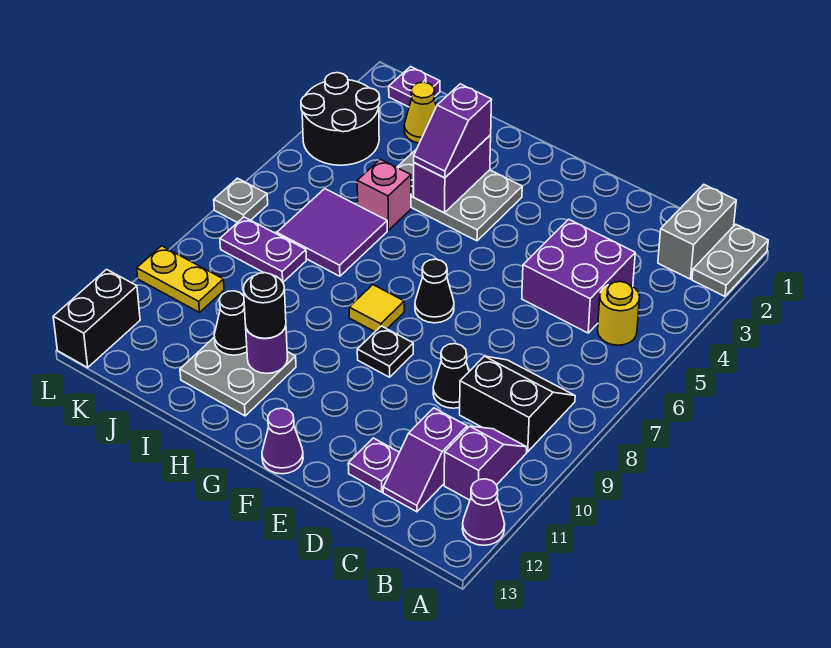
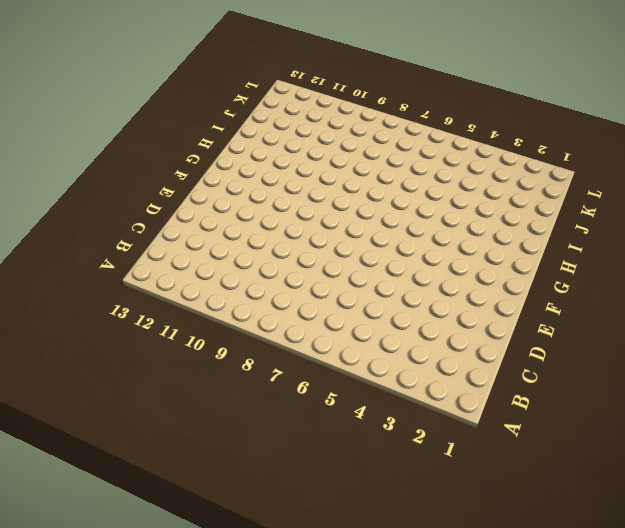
none -> grey 1x2 plate [692,224,768,296]
none -> purple 1x1 cone [462,479,505,545]
none -> grey 1x2 brick [658,184,736,279]
none -> yellow 1x1 round brick [598,282,640,345]

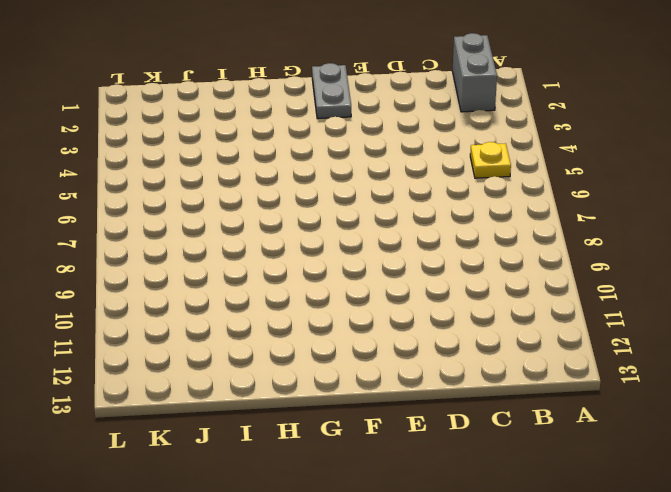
yellow 1x1 plate [470,142,511,178] -> yellow 1x1 round brick [598,282,640,345]
grey 1x2 plate [312,63,351,119] -> grey 1x2 plate moved to [692,224,768,296]
none -> purple 1x1 cone [462,479,505,545]
none -> black 2x2 slope [460,356,575,452]
none -> purple 1x2 slope [444,426,527,500]
none -> purple 2x2 brick [522,219,635,333]

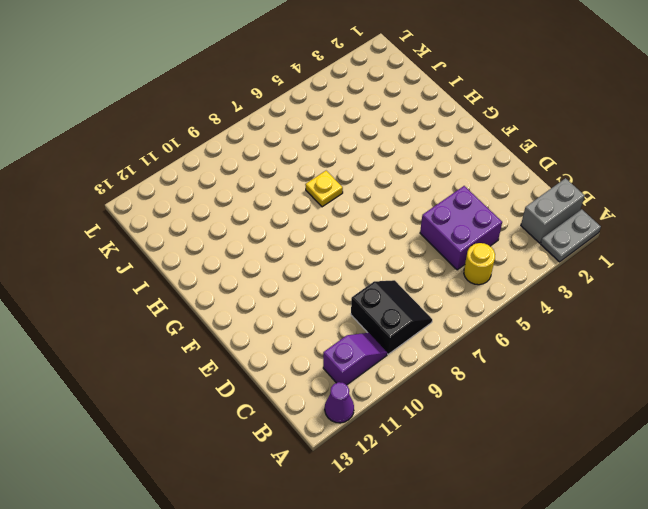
yellow 1x1 plate [305,171,343,207] -> none
none -> purple 1x2 slope [383,408,467,512]
none -> black 1x1 cone [433,344,469,408]
none -> purple 1x1 plate [348,438,400,492]
none -> black 1x1 cone [415,259,454,323]

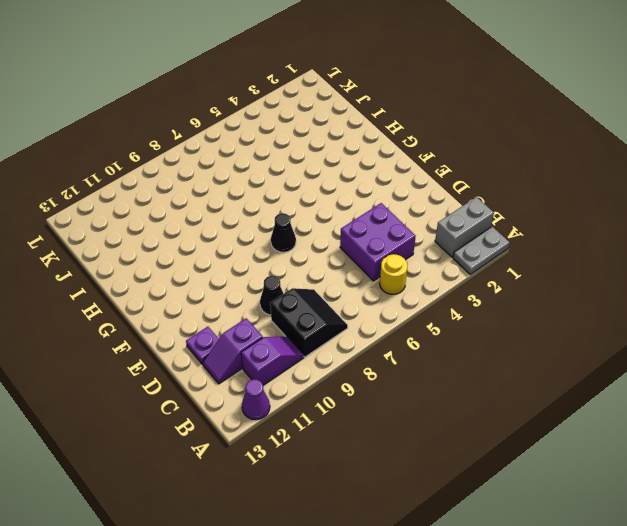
none -> black 1x1 plate [357,326,413,377]
none -> purple 1x1 cone [262,408,303,474]
none -> grey 2x3 plate [397,149,522,241]
none -> yellow 1x1 tile [349,285,404,332]

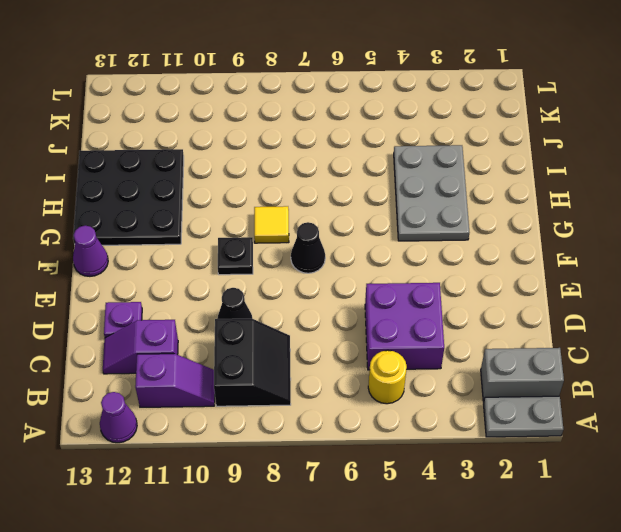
black 3x3 plate [73,149,184,245] -> grey 2x2 plate [180,338,296,416]
none -> pink 1x1 brick [357,159,411,230]
none -> purple 2x2 tile [277,189,387,276]
none -> yellow 1x1 cone [404,82,436,143]
none -> purple 1x2 plate [220,217,306,282]

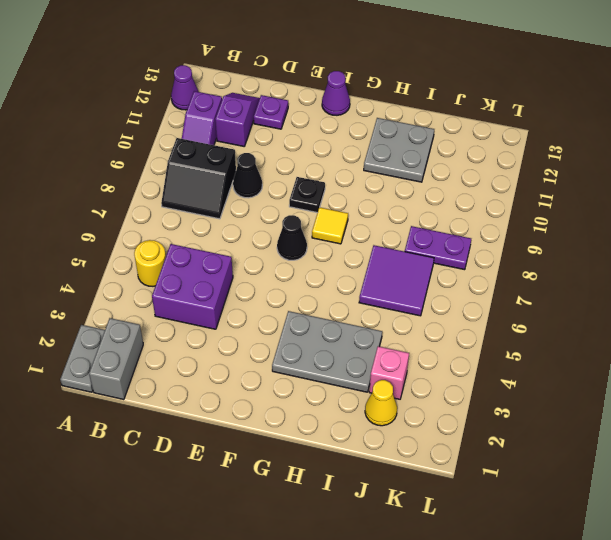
pink 1x1 brick [369,346,409,399] -> pink 1x1 brick moved to [357,159,411,230]
none -> purple 1x1 plate [389,67,440,107]
none -> black 2x2 round brick [301,73,380,165]
none -> yellow 1x2 plate [137,246,224,312]
none -> grey 1x1 plate [214,178,268,223]

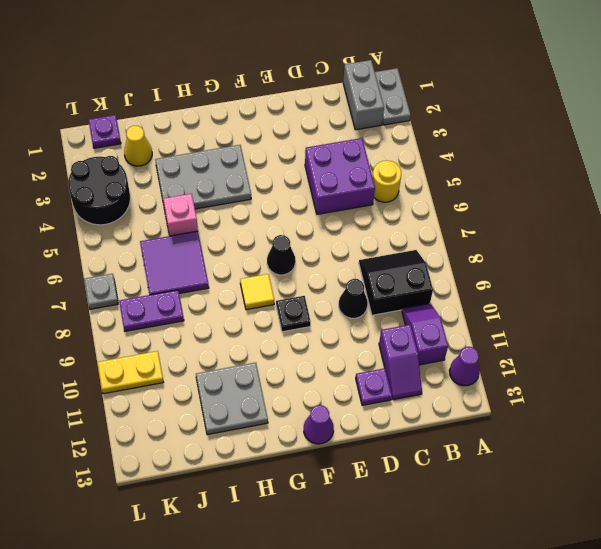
none -> black 1x2 brick [53,269,140,367]
none -> purple 1x2 brick [414,135,491,213]
none -> purple 1x1 round brick [246,326,288,373]
none -> black 1x1 cone [214,291,247,355]

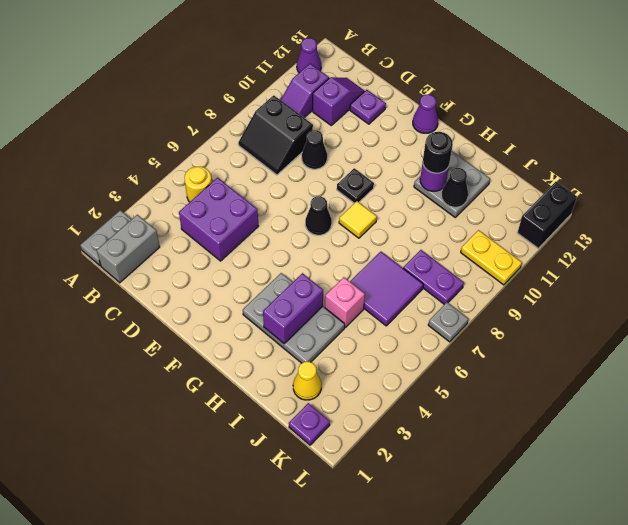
none -> black 2x2 round brick [301,73,380,165]
none -> purple 1x2 slope [414,84,492,178]

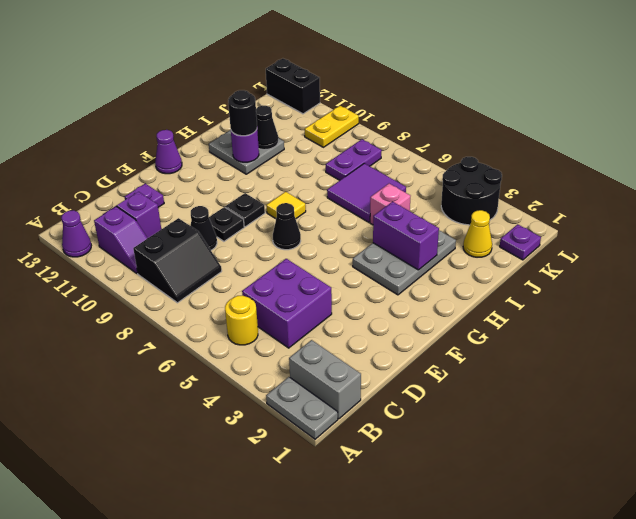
black 1x1 plate [209,207,244,241] -> none
none -> grey 1x1 plate [214,178,268,223]
none -> purple 1x2 slope [414,84,492,178]

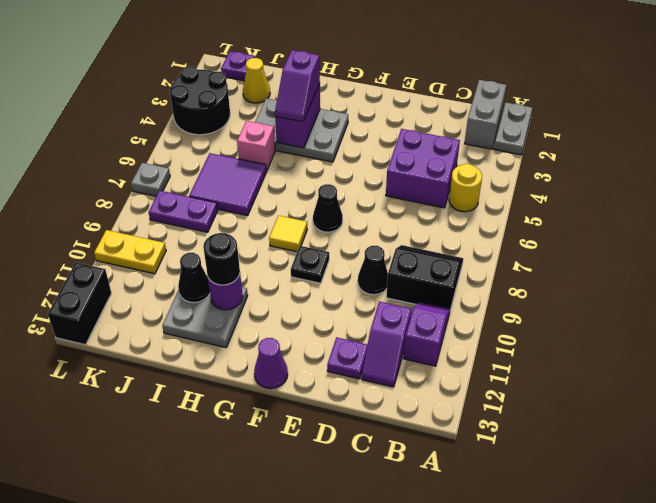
none -> purple 1x1 cone [462,479,505,545]

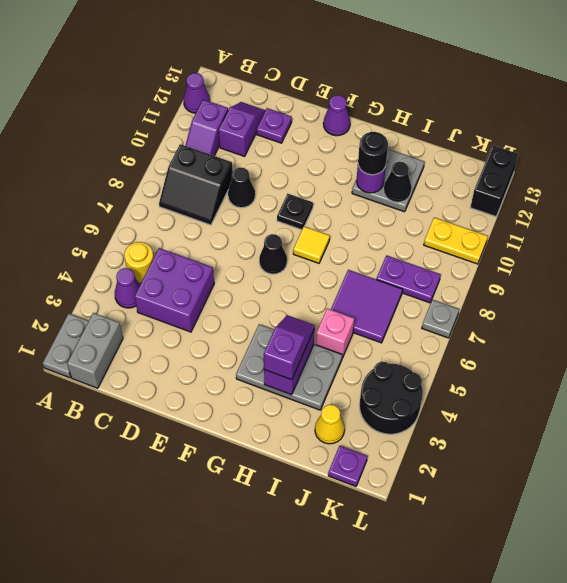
purple 1x1 cone [115,268,140,308] -> none

